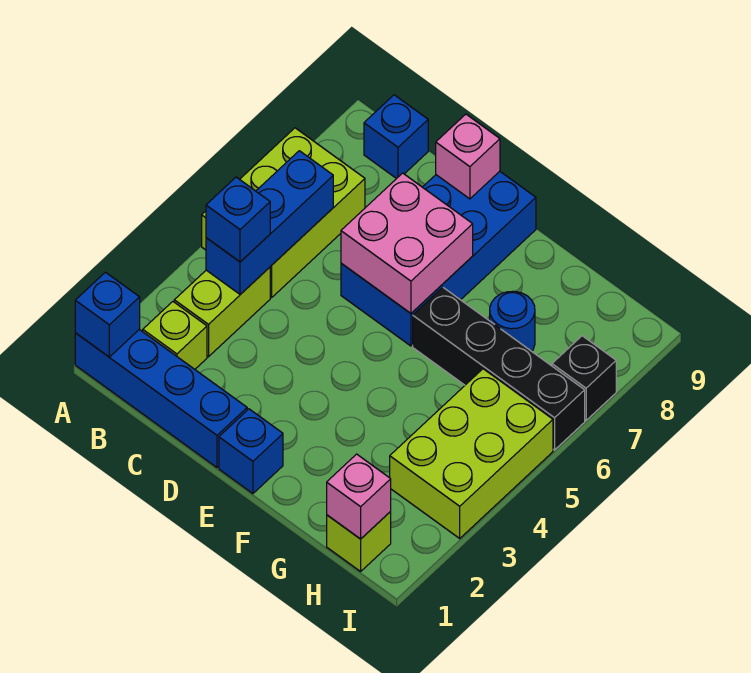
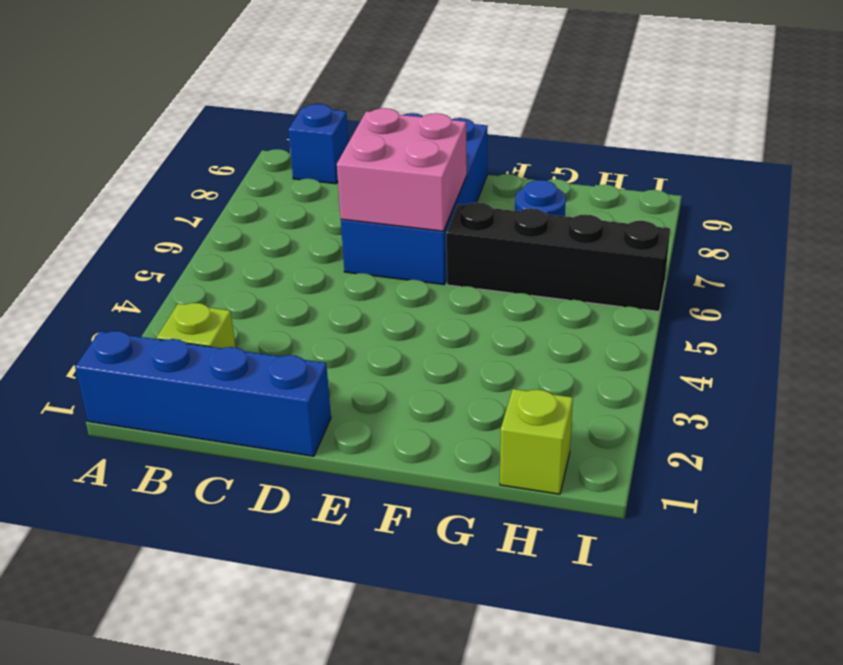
none -> lime 2x3 brick [202,128,365,297]
none -> lime 1x2 brick [174,267,270,357]
none -> blue 1x1 brick [219,409,283,493]

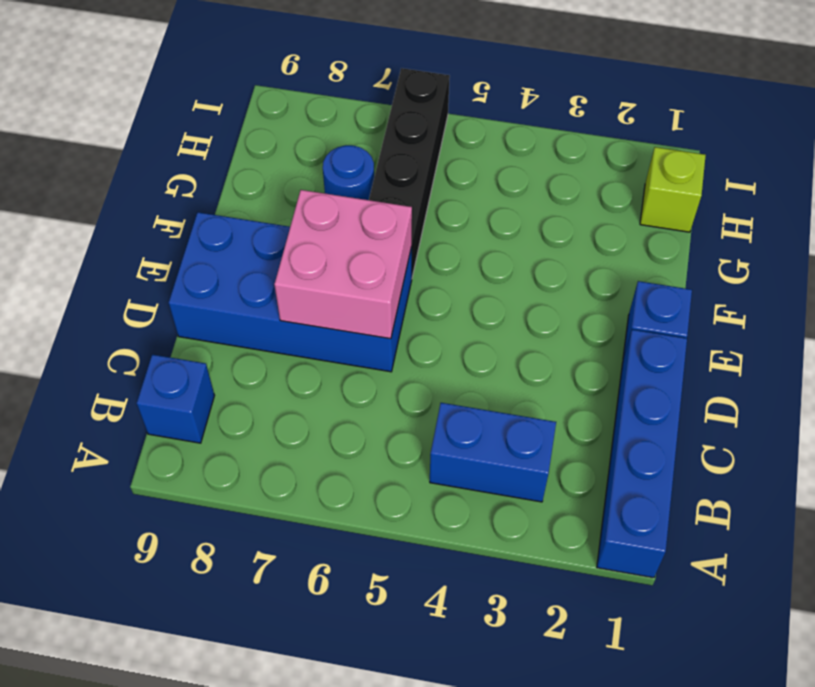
blue 1x2 brick [430,403,556,502] -> lime 1x2 brick [174,267,270,357]
none -> lime 2x3 brick [202,128,365,297]
none -> lime 1x1 brick [143,302,207,369]
none -> lime 2x3 brick [390,369,553,538]

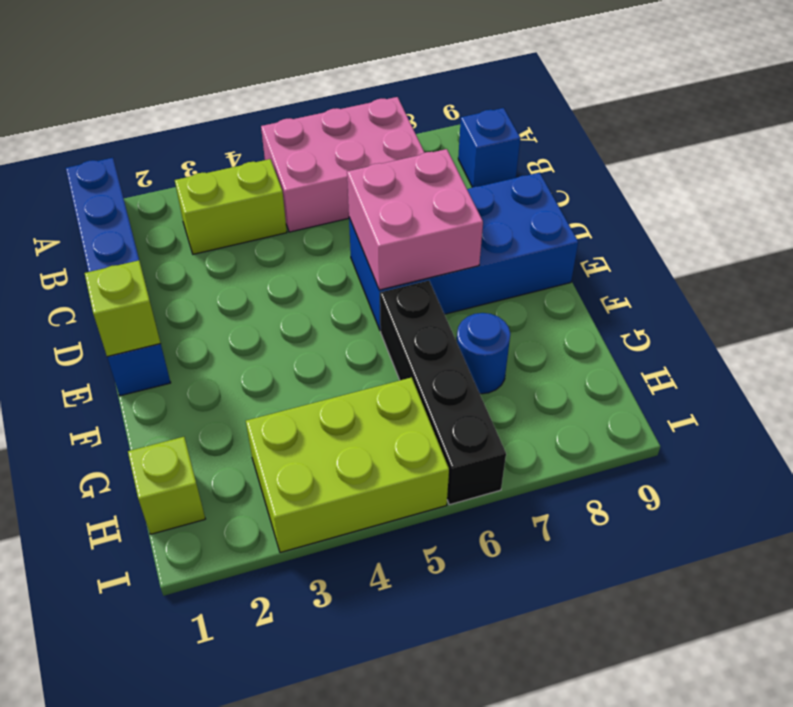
pink 2x3 brick [261,97,425,232] -> lime 2x3 brick [202,128,365,297]
lime 1x1 brick [85,261,161,357] -> lime 1x1 brick moved to [143,302,207,369]
none -> black 1x1 brick [552,336,616,420]
none -> blue 1x1 brick [75,272,140,357]
none -> blue 1x3 brick [206,151,333,294]

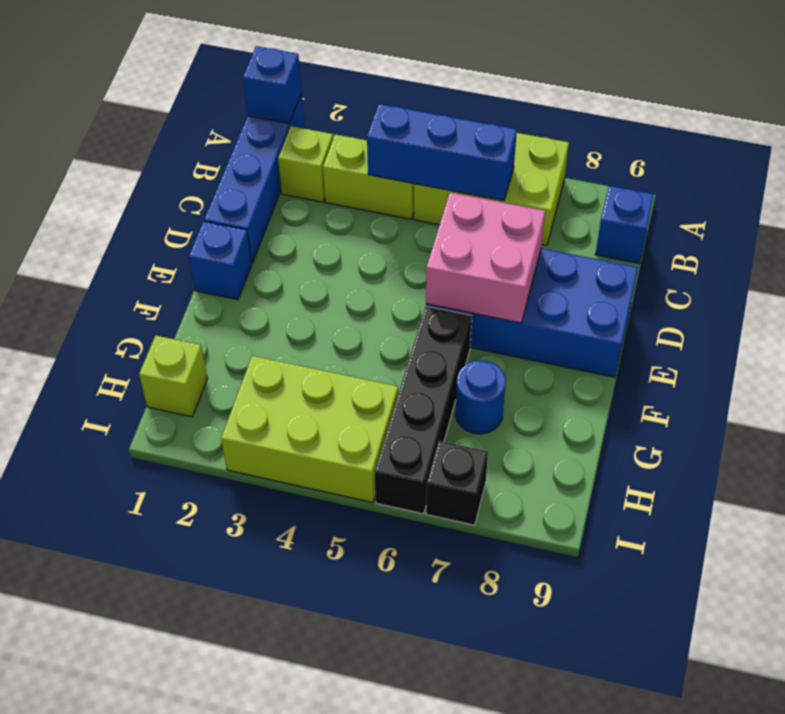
none -> pink 1x1 brick [436,114,500,199]
none -> pink 1x1 brick [327,454,391,539]
none -> blue 1x1 brick [206,177,270,262]

